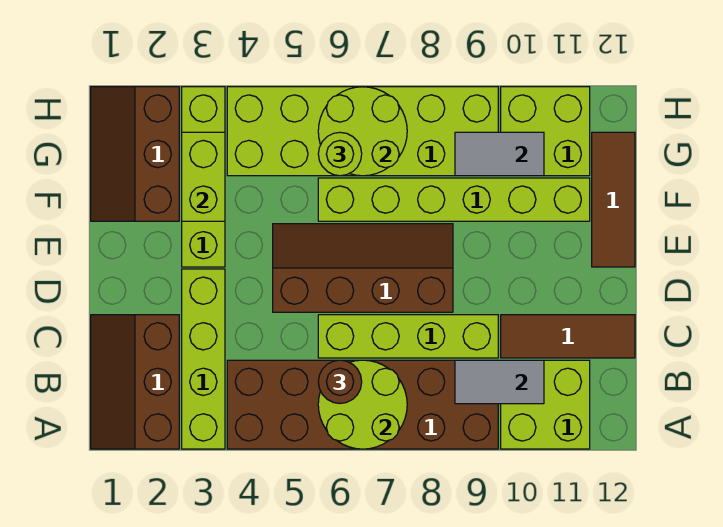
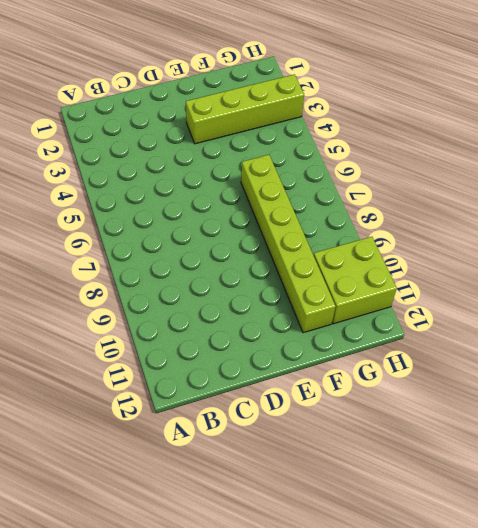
none -> brown 2x3 slope [91,315,179,449]
none -> lime 1x4 brick [182,269,225,449]
none -> brown 2x6 brick [227,360,498,449]

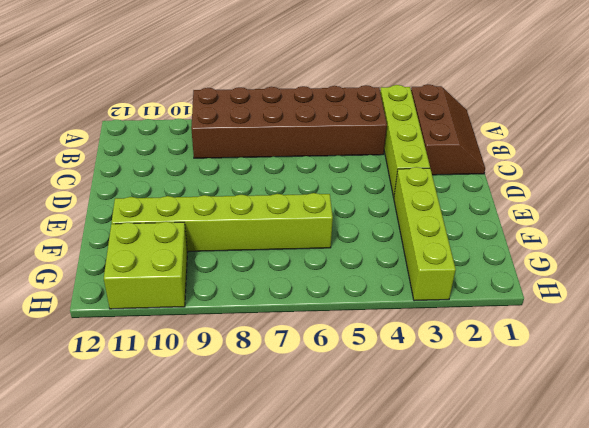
none -> lime 2x2 brick [501,360,590,449]
none -> lime 1x4 brick [318,315,498,358]
none -> brown 1x3 tile [501,315,635,358]

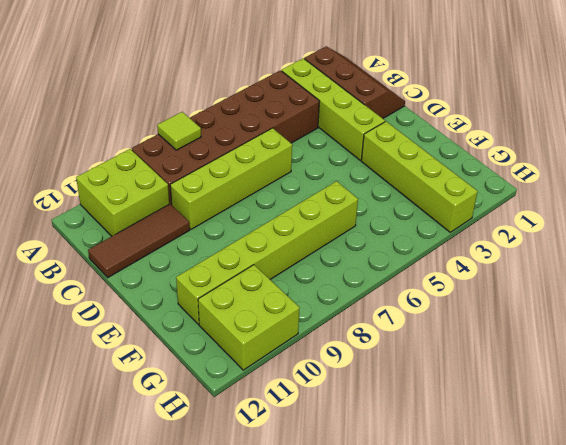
lime 1x1 tile [157,112,201,150] -> none
none -> brown 2x4 slope [273,224,453,312]
none -> brown 1x3 tile [592,132,635,267]
none -> brown 2x3 slope [91,87,179,221]

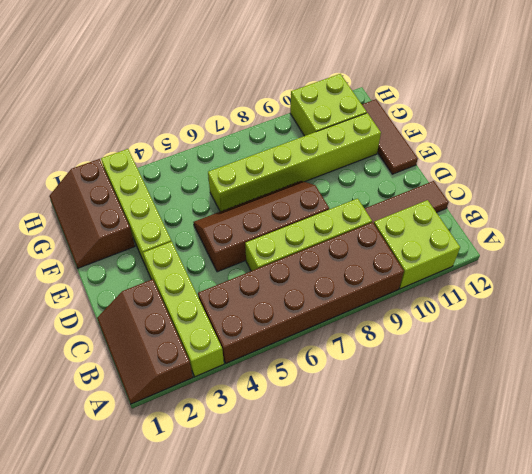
none -> lime 2x6 brick [227,87,498,176]
none -> lime 2x2 round brick [318,360,407,449]
none -> grey 1x2 tile [455,360,544,404]

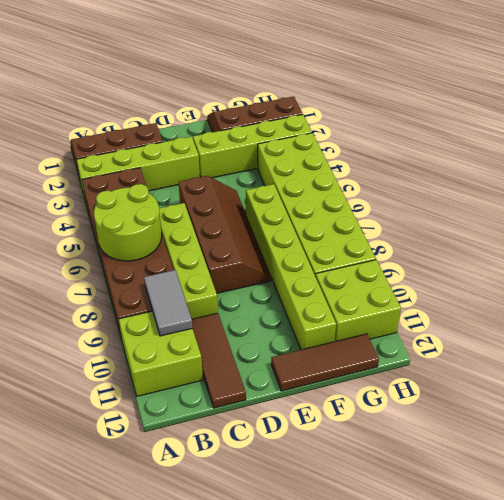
none -> lime 1x2 brick [182,132,225,221]
none -> lime 2x2 round brick [318,87,407,176]
none -> grey 1x2 tile [455,132,544,176]

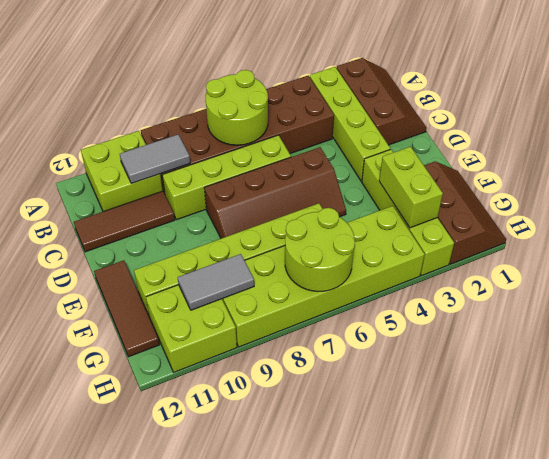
none -> brown 1x1 round brick [318,360,362,403]
none -> lime 1x1 round brick [318,132,362,176]

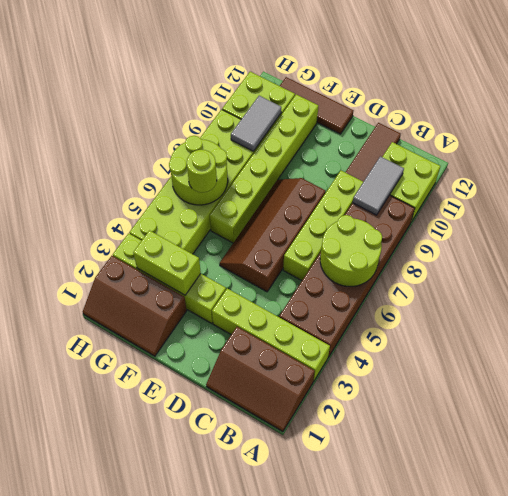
none -> brown 1x1 round brick [318,360,362,403]

